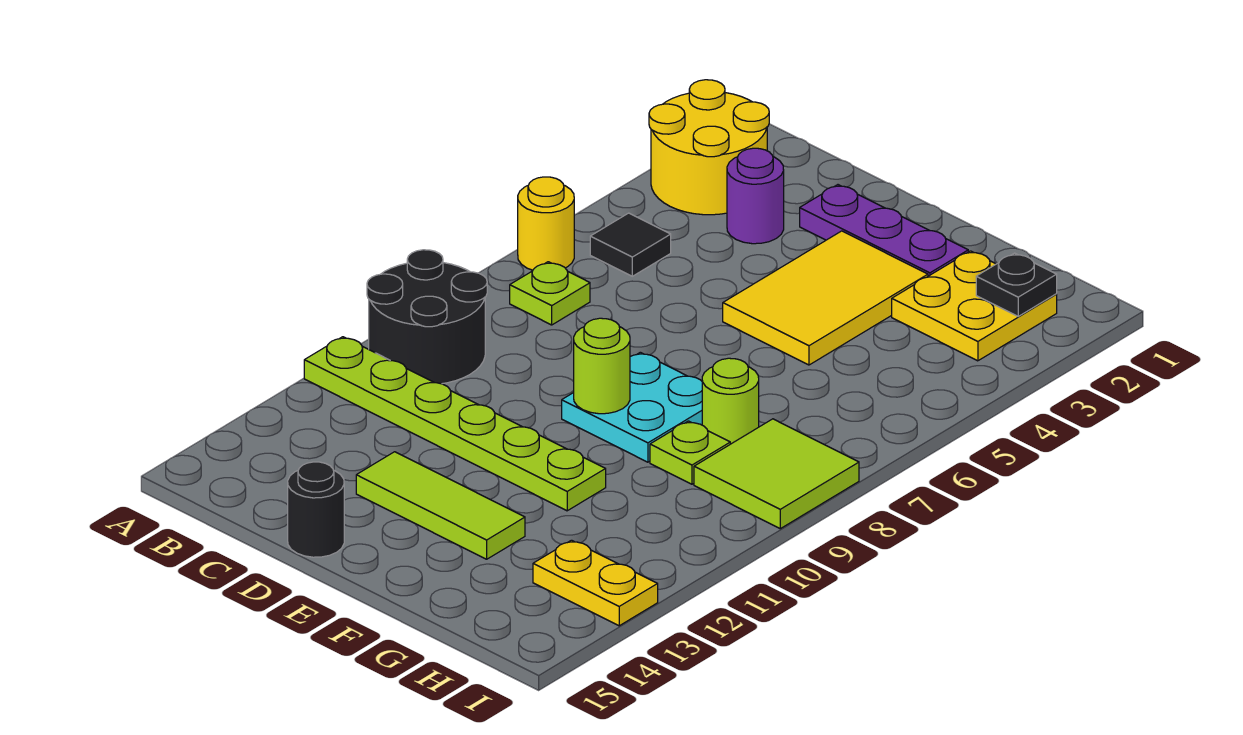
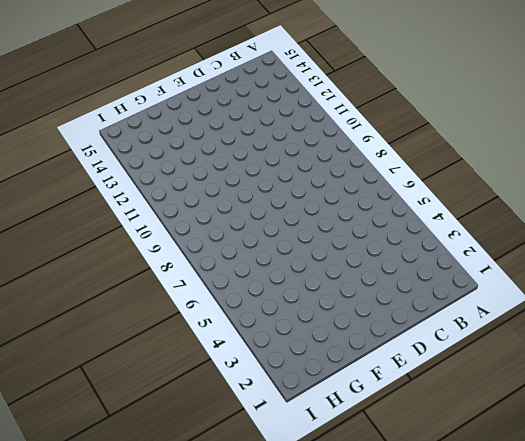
none -> yellow 2x2 round brick [649,80,769,215]
none -> yellow 1x1 round brick [518,177,574,270]
none -> black 2x2 round brick [367,250,487,384]

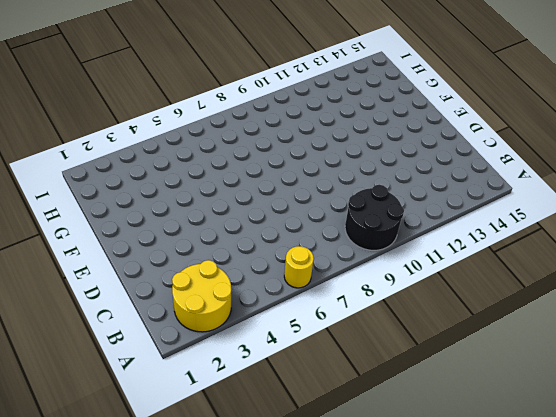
none -> lime 1x6 plate [304,337,606,511]
none -> black 1x1 tile [590,213,671,276]
none -> lime 1x1 plate [510,262,590,325]

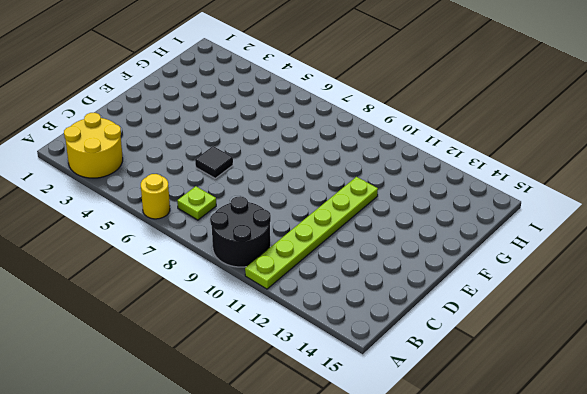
black 1x1 tile [195,146,233,178] -> black 1x1 tile moved to [590,213,671,276]
none -> purple 1x1 round brick [727,148,784,244]
none -> purple 1x3 plate [800,185,968,276]
none -> lime 1x3 tile [356,452,525,559]

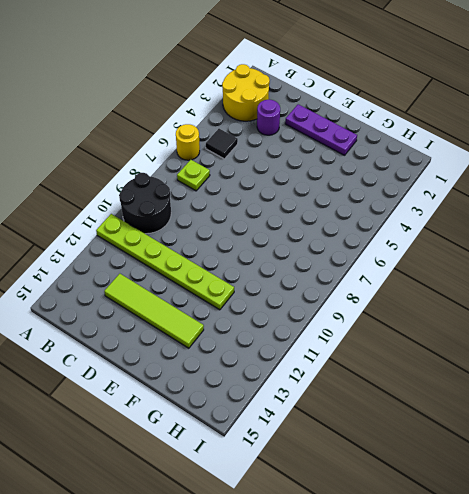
lime 1x4 tile [104,274,204,348] -> lime 1x3 tile [356,452,525,559]
none -> black 1x1 round brick [288,462,344,557]
none -> yellow 2x3 tile [723,231,928,365]
none -> cyan 2x2 plate [562,352,702,462]

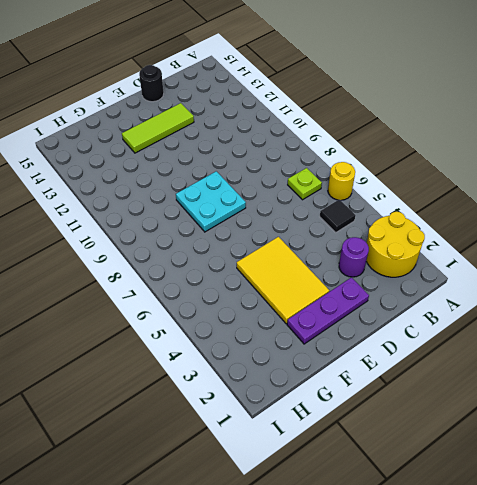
none -> black 2x2 round brick [367,250,487,384]
none -> lime 1x6 plate [304,337,606,511]
none -> yellow 2x2 plate [892,251,1057,361]

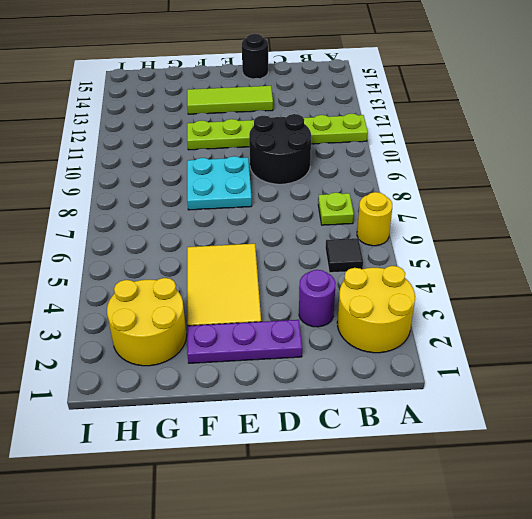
black 2x2 round brick [249,114,311,184] -> black 2x2 round brick moved to [367,250,487,384]
yellow 2x2 round brick [107,278,187,366] -> yellow 2x2 plate [892,251,1057,361]
none -> lime 1x1 round brick [702,358,759,444]
none -> lime 1x1 plate [650,421,730,484]
none -> lime 2x2 tile [694,419,859,529]

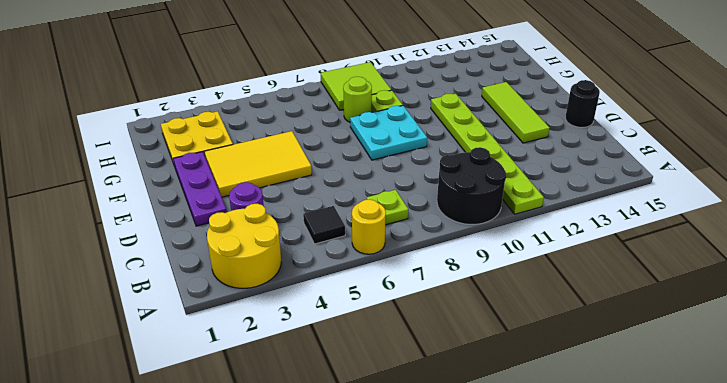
none -> yellow 1x2 plate [533,540,658,626]
none -> lime 1x1 round brick [574,318,630,414]
none -> black 1x1 plate [976,253,1057,316]

